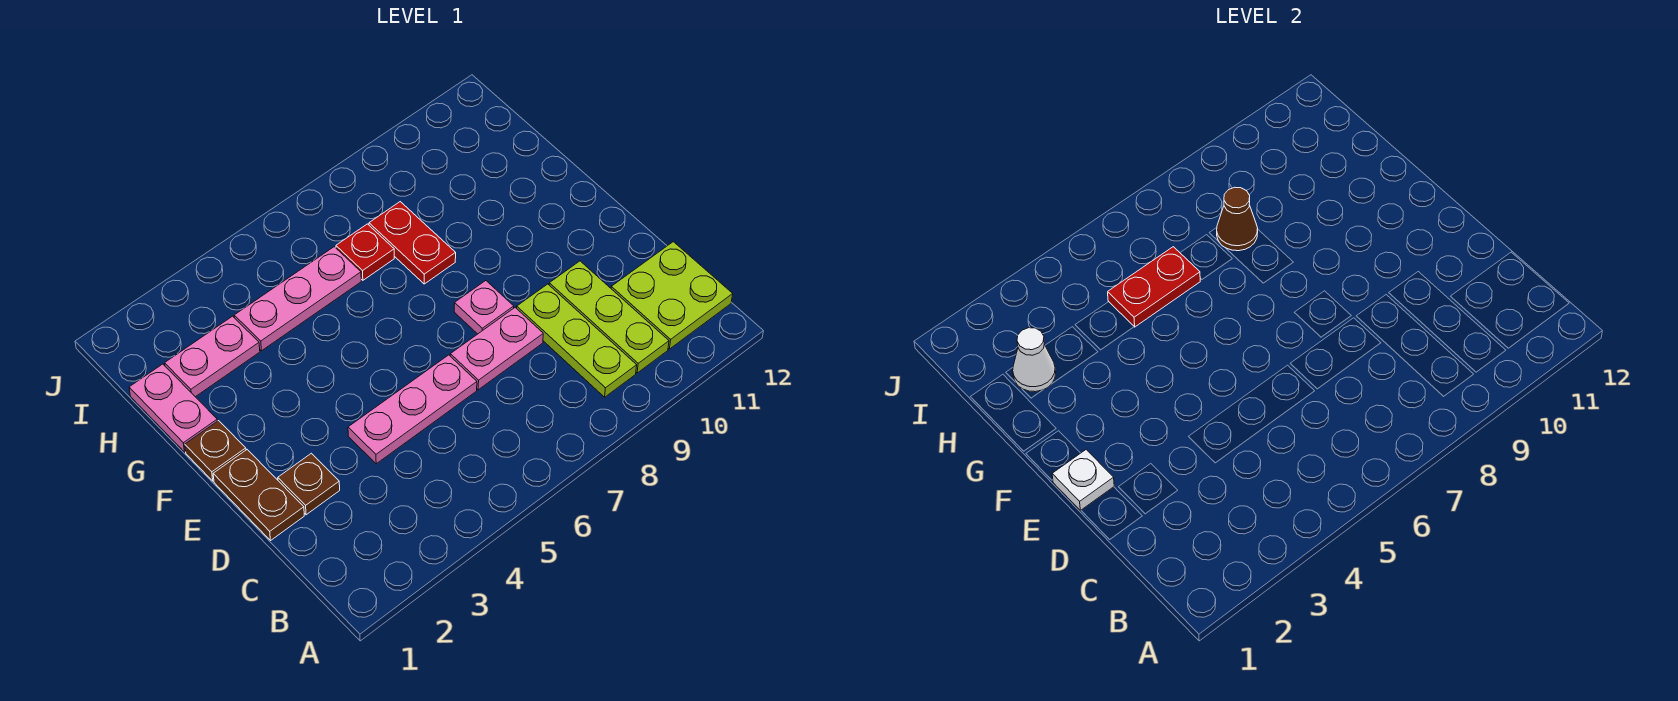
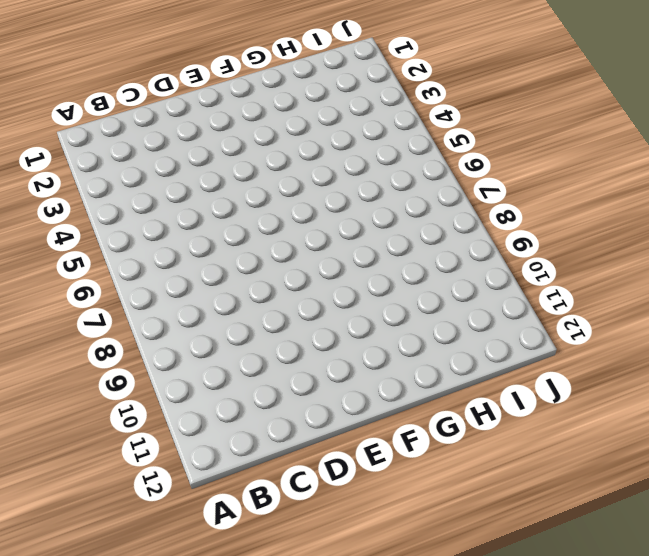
none -> lime 1x3 plate [517,284,637,397]
none -> lime 1x3 plate [549,261,669,373]
none -> lime 2x2 plate [611,242,733,349]

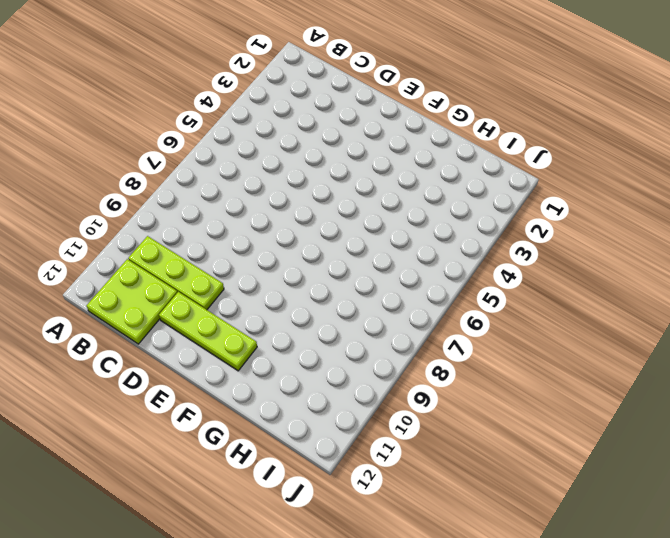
lime 1x3 plate [159,292,257,371] -> lime 1x3 plate moved to [517,284,637,397]
none -> brown 1x2 plate [213,450,304,540]
none -> brown 1x1 plate [278,453,340,515]
none -> pink 1x3 plate [348,355,477,464]

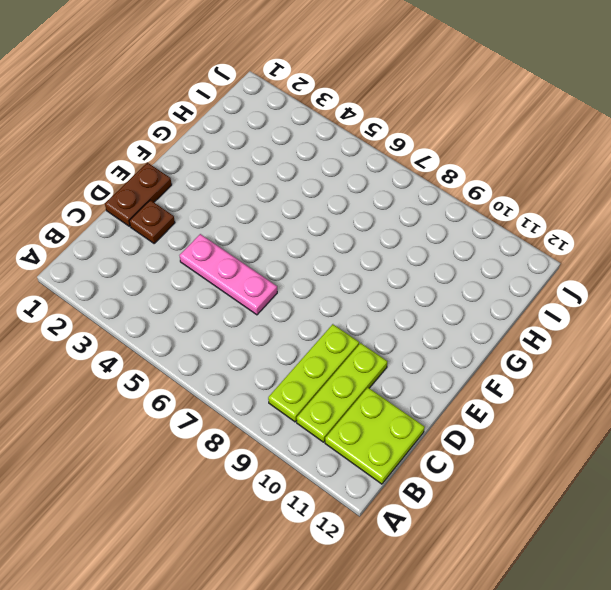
none -> pink 1x2 plate [450,308,543,390]
none -> pink 1x1 plate [454,281,514,334]
none -> brown 1x1 plate [185,421,246,481]

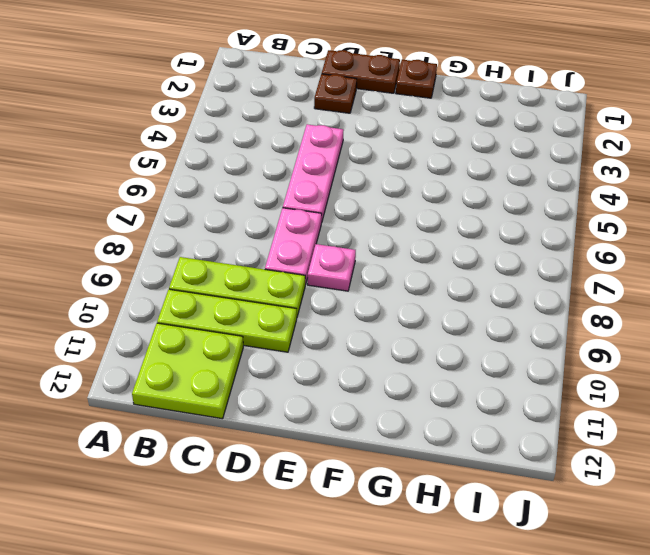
none -> pink 1x2 plate [129,364,217,452]
none -> red 1x2 plate [369,202,456,284]
none -> pink 1x2 plate [165,316,260,397]

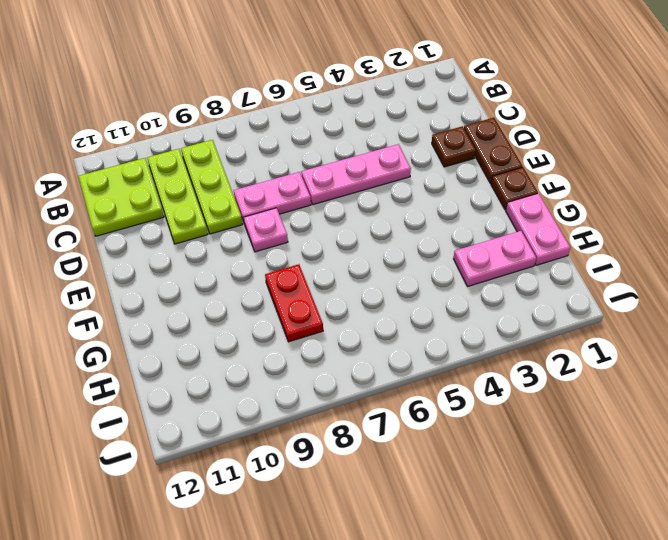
none -> pink 1x3 plate [234,247,361,351]
none -> red 1x1 plate [336,224,394,280]
none -> white 1x1 plate [1052,450,1114,511]

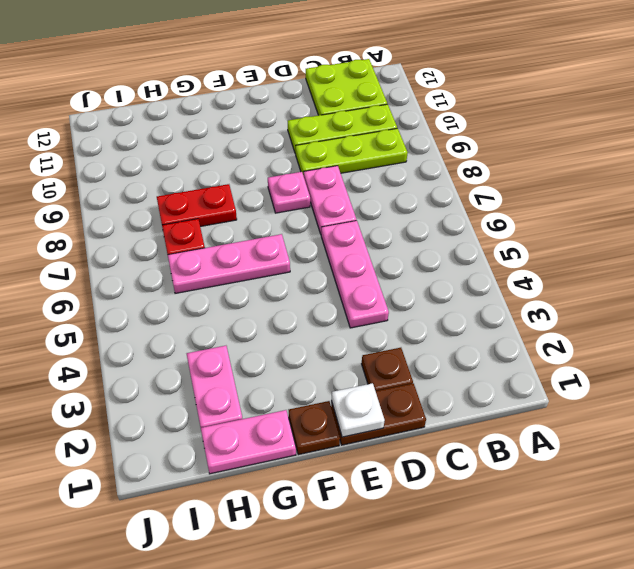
pink 1x3 plate [168,234,290,293] -> pink 1x3 plate turned to [234,247,361,351]
none -> white 1x1 cone [1013,328,1056,392]
none -> red 1x2 plate [1108,247,1200,327]
none -> brown 1x1 cone [1217,187,1258,251]

